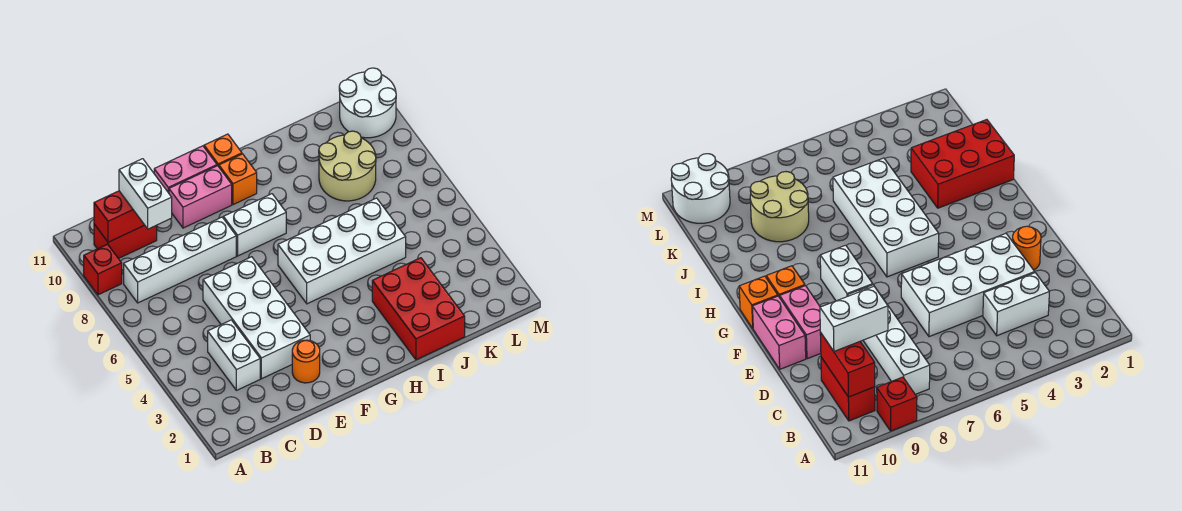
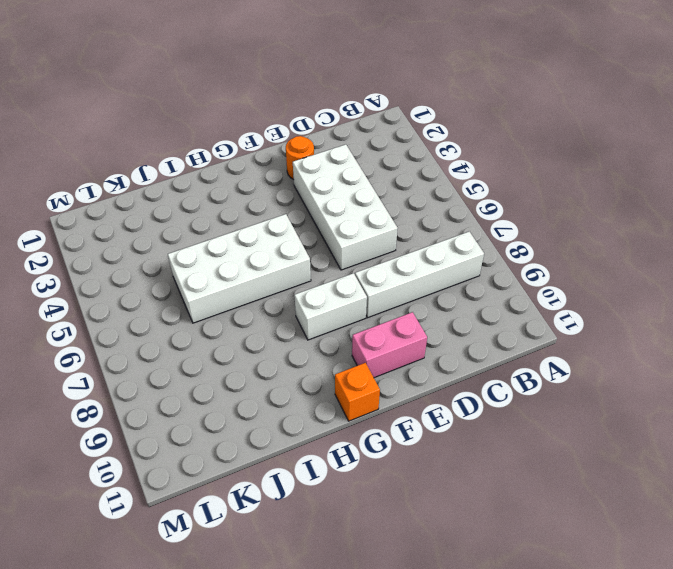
none -> red 1x1 brick [84,244,122,295]
none -> red 1x2 brick [94,224,157,259]
none -> white 1x2 brick [208,320,260,390]

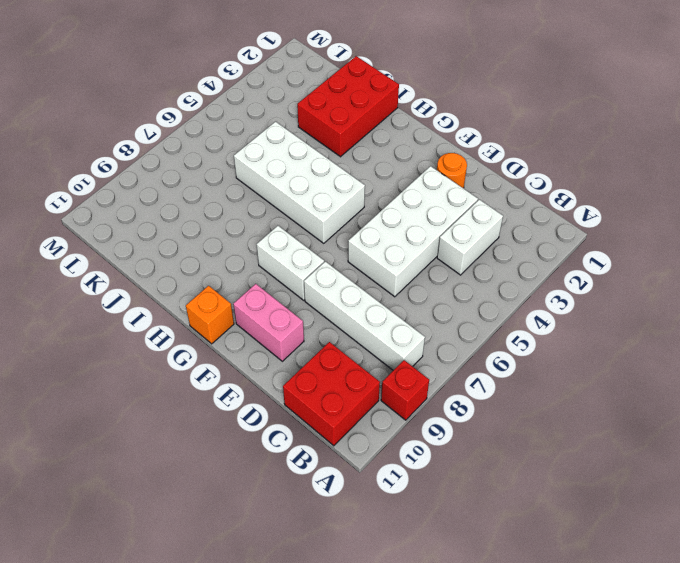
red 2x2 brick [283,342,380,446] -> red 1x2 brick [94,224,157,259]
none -> pink 1x2 brick [154,146,217,193]
none -> orange 1x1 brick [219,154,257,205]
none -> tan 2x2 round brick [319,131,376,201]

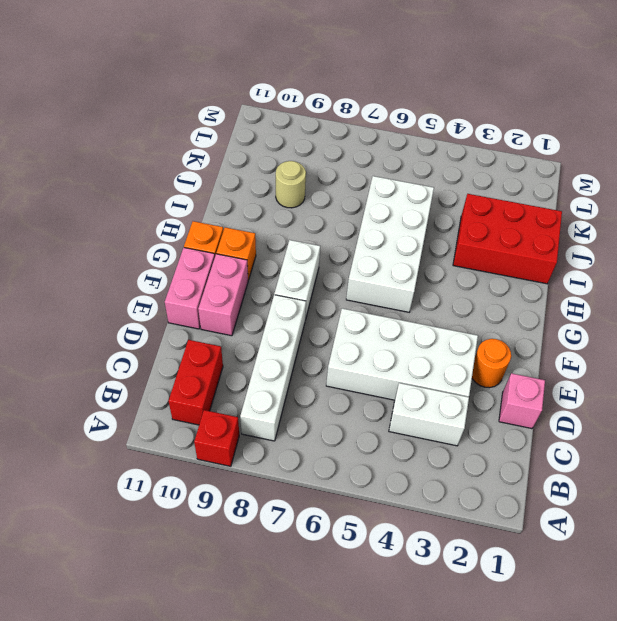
pink 1x1 brick [499,373,545,429] -> none
tan 1x1 round brick [276,161,306,208] -> tan 2x2 round brick [319,131,376,201]
none -> white 2x2 round brick [339,68,396,138]
none -> red 1x2 brick [94,191,144,242]
none -> white 1x2 brick [119,159,172,229]

